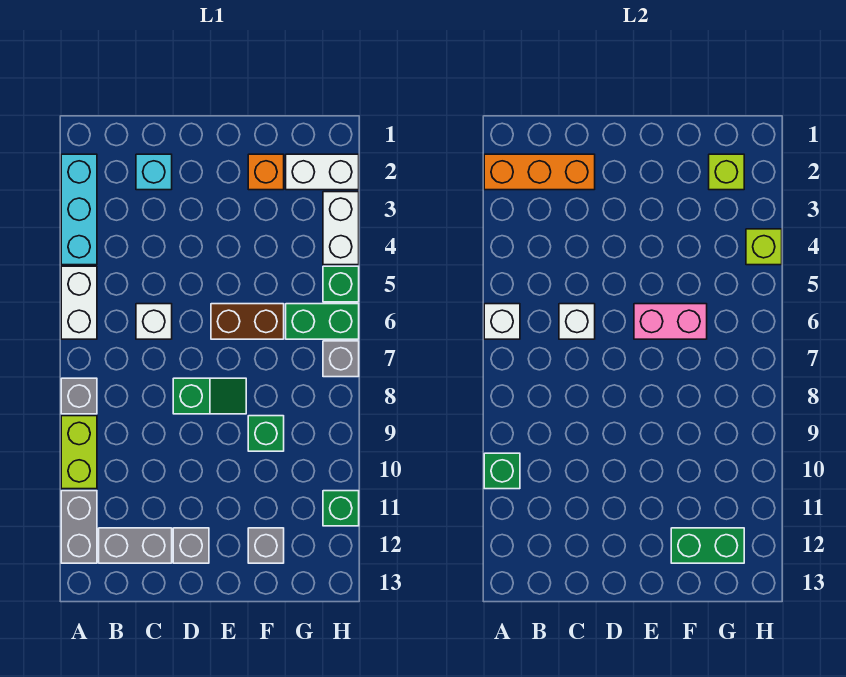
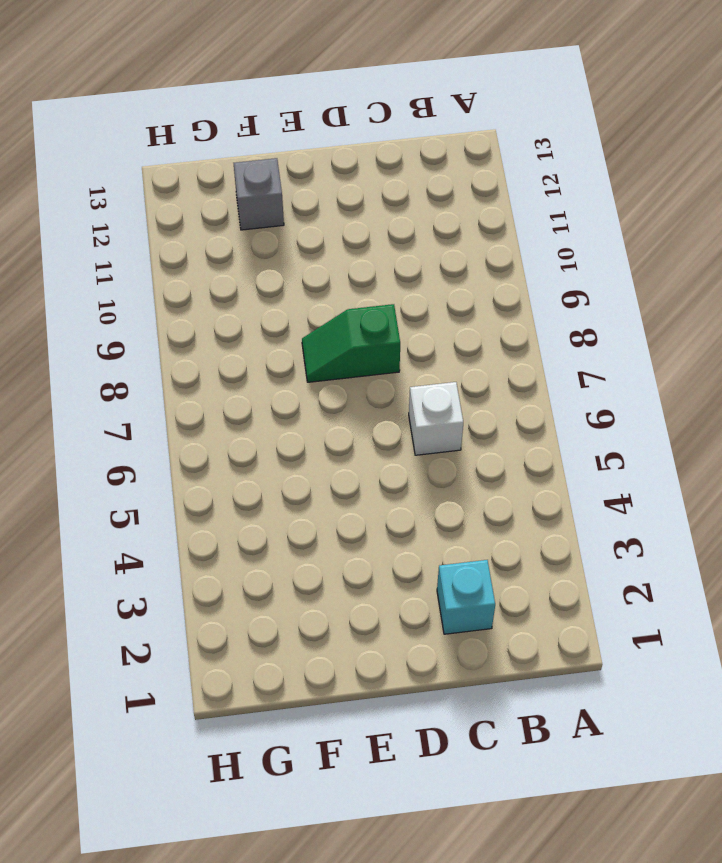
none -> cyan 1x3 brick [61,154,97,265]
none -> white 1x2 brick [61,266,97,339]
none -> grey 1x1 brick [61,378,97,414]

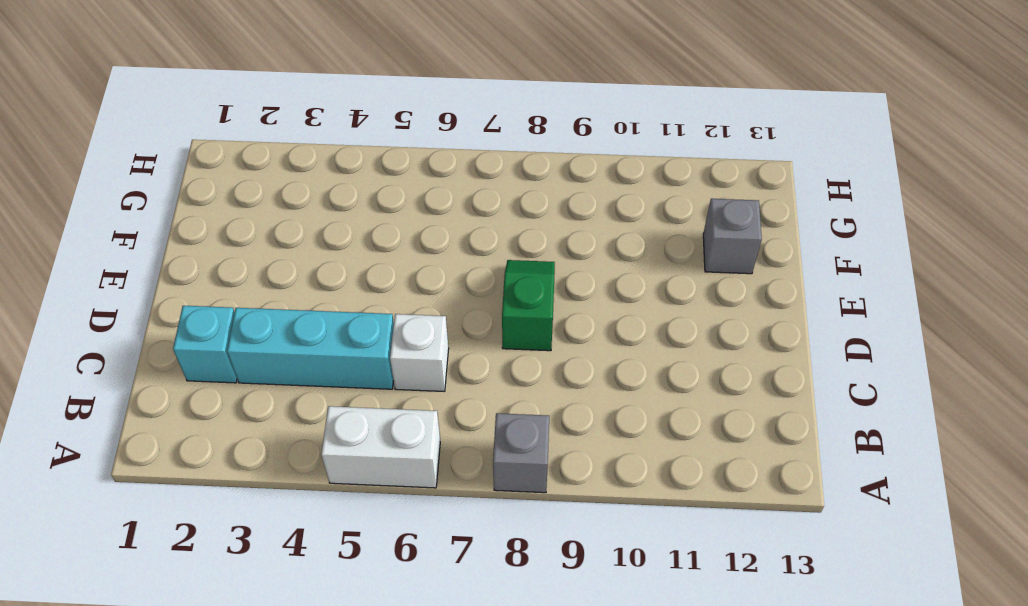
cyan 1x3 brick [227,308,394,389] -> cyan 1x3 brick moved to [61,154,97,265]
none -> lime 1x2 brick [61,416,97,489]
none -> grey 1x2 brick [61,491,97,563]
none -> grey 1x2 brick [99,528,172,563]

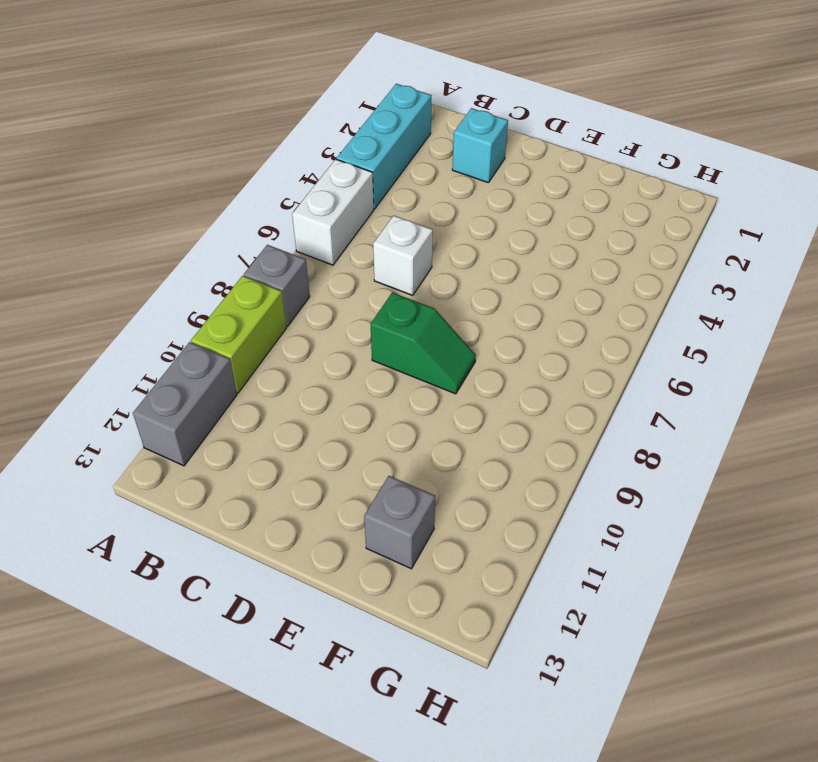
none -> grey 1x2 brick [99,528,172,563]
none -> grey 1x1 brick [173,528,209,563]
none -> brown 1x2 brick [211,304,284,339]

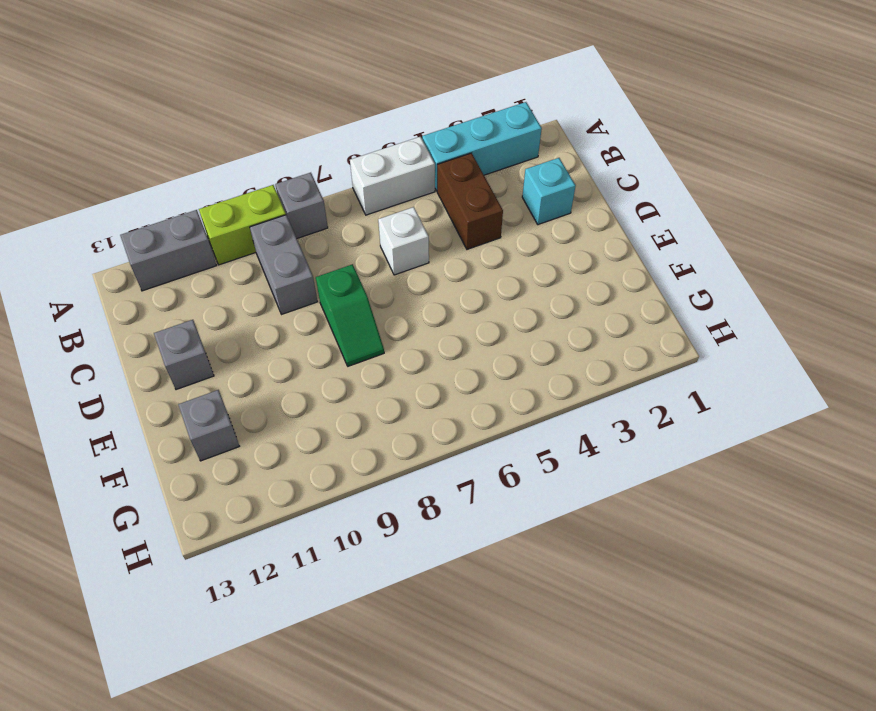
brown 1x2 brick [437,153,503,249] -> brown 1x2 brick moved to [211,304,284,339]
grey 1x2 brick [250,215,318,314] -> grey 1x2 brick moved to [99,528,172,563]
none -> orange 1x1 brick [248,154,284,190]
none -> green 1x1 brick [248,416,284,451]
none -> white 1x2 brick [286,154,359,190]

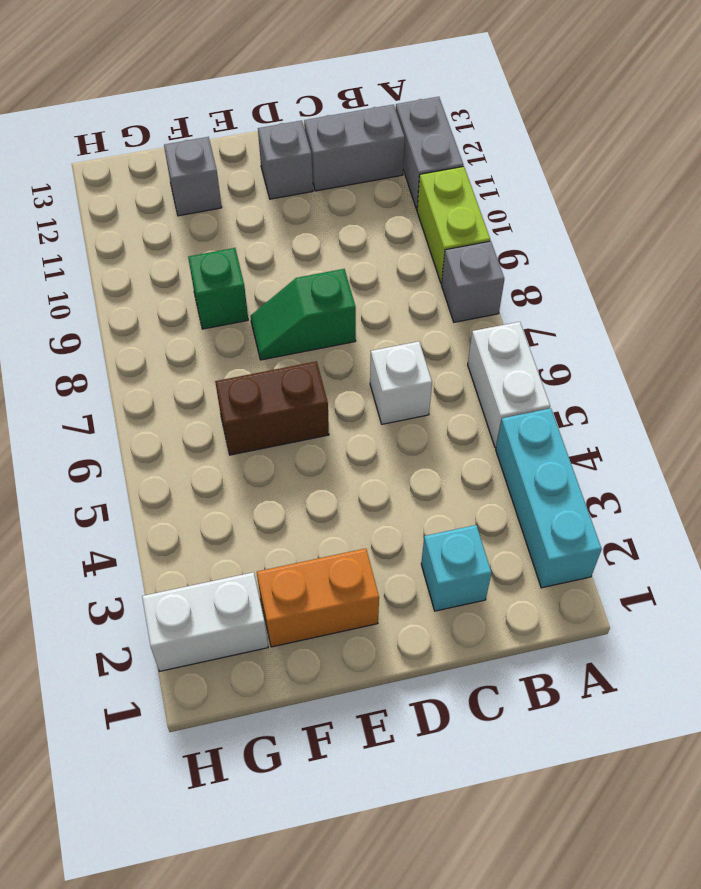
orange 1x2 brick [257,548,379,647] -> orange 1x1 brick [248,154,284,190]
none -> green 1x2 brick [286,304,359,339]
none -> white 1x2 brick [323,192,359,265]
none -> green 1x1 brick [323,266,359,302]

